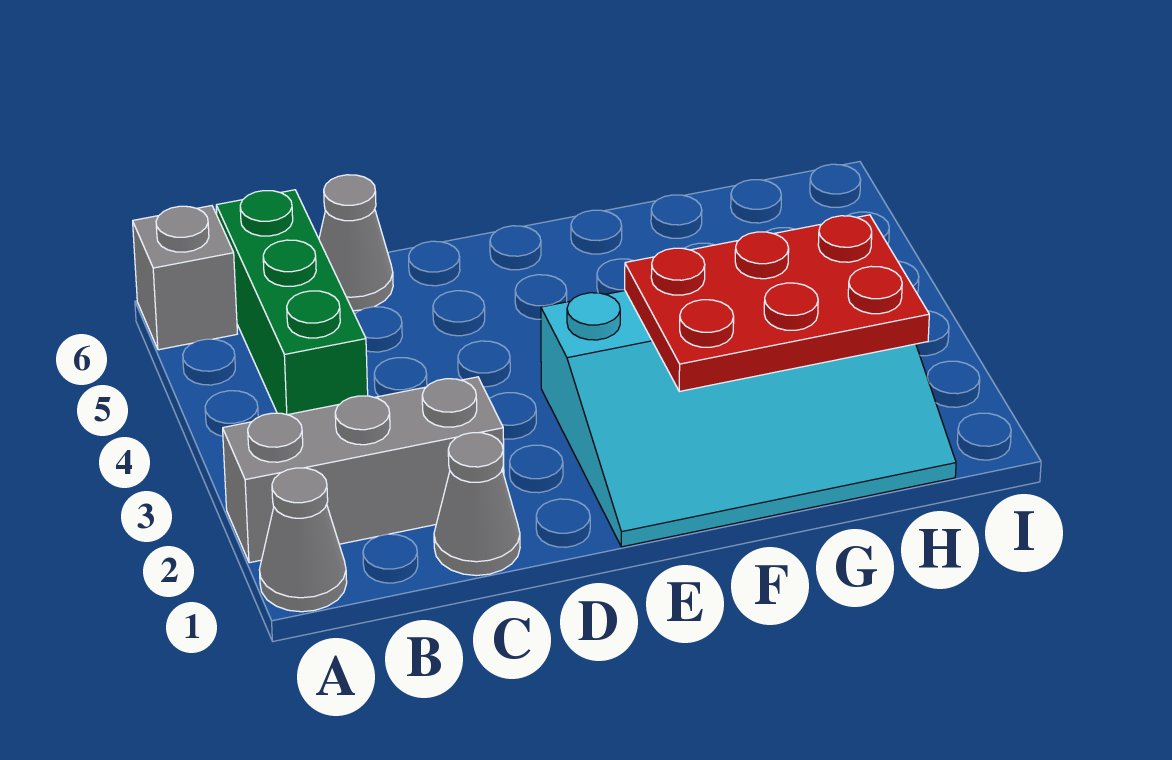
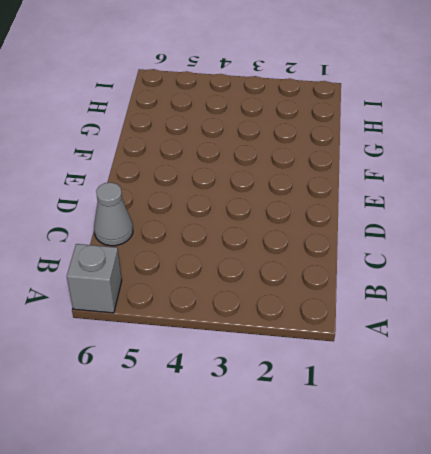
none -> grey 1x1 cone [259,468,347,612]
none -> grey 1x3 brick [223,377,504,563]

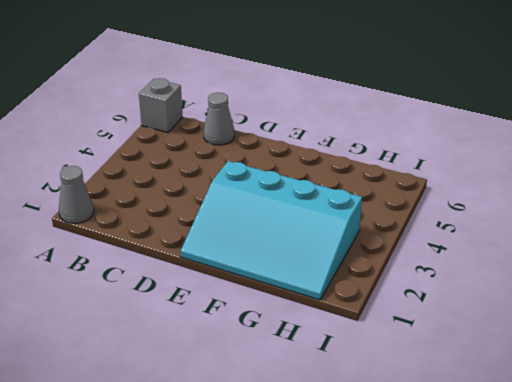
none -> grey 1x3 brick [223,377,504,563]
none -> green 1x3 brick [216,190,368,415]

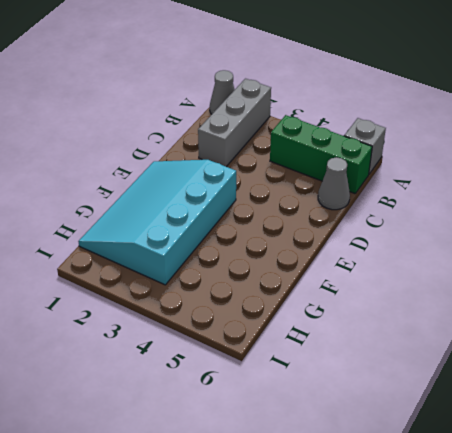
none -> grey 1x1 cone [434,433,520,576]
none -> red 2x3 plate [625,215,929,391]

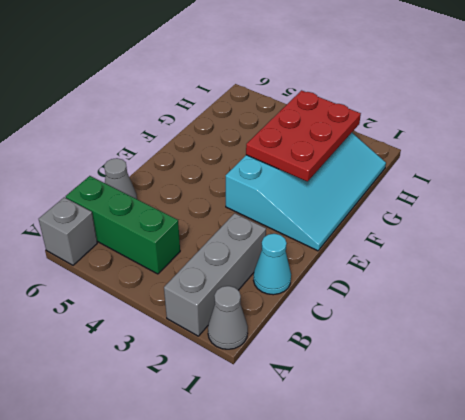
cyan 1x1 cone [254,234,291,295] -> grey 1x1 cone [434,433,520,576]

